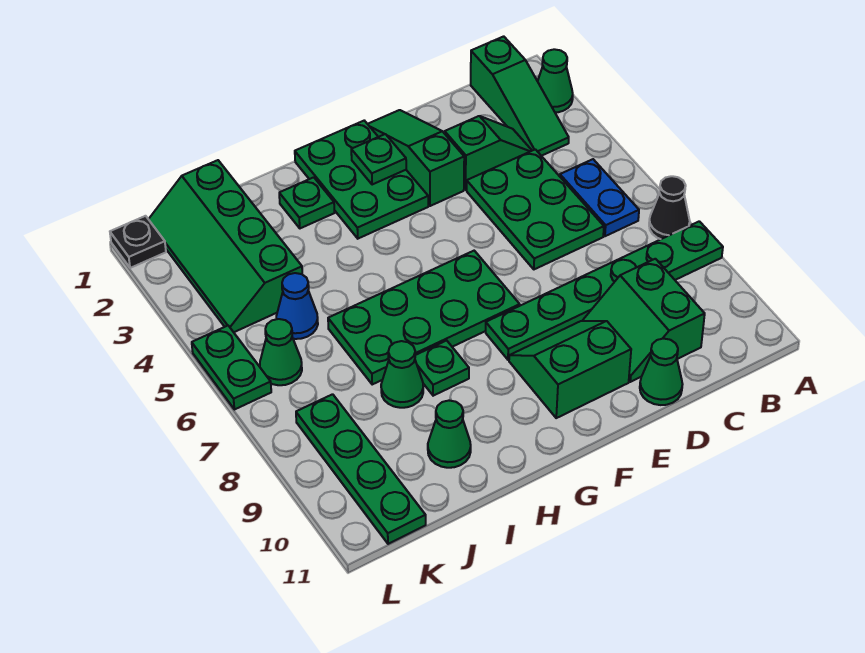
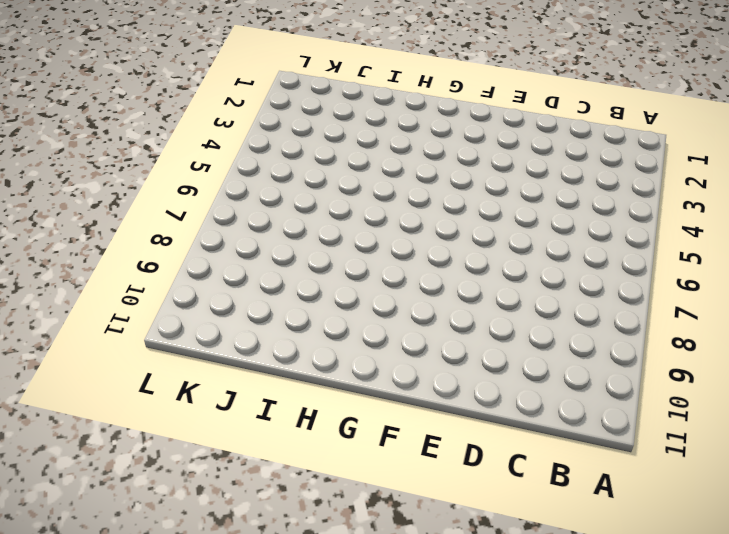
none -> green 1x1 cone [538,49,573,113]
none -> black 1x1 cone [649,176,690,239]
none -> green 1x6 plate [486,221,723,360]

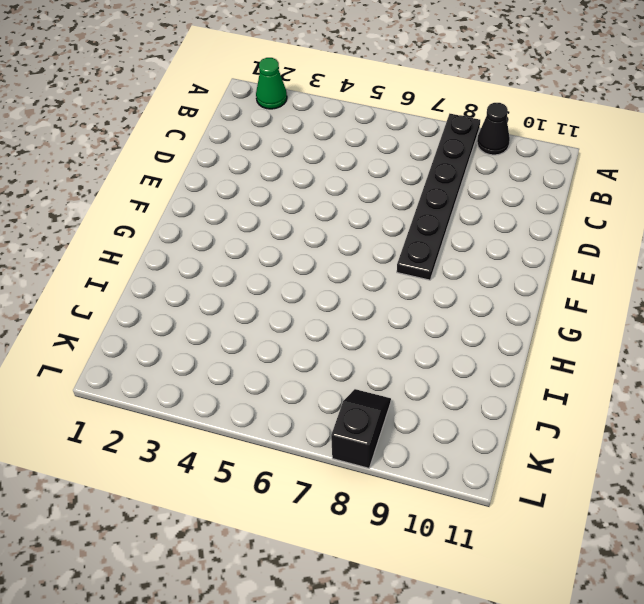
black 1x6 plate [397,114,480,280] -> green 1x6 plate [486,221,723,360]
black 1x1 cone [477,103,510,155] -> black 1x1 cone moved to [649,176,690,239]
black 1x2 slope [331,389,391,468] -> green 1x4 plate [296,394,426,544]
none -> green 1x3 slope [471,36,569,156]
none -> blue 1x2 plate [560,159,639,236]
none -> green 1x2 slope [445,116,532,190]

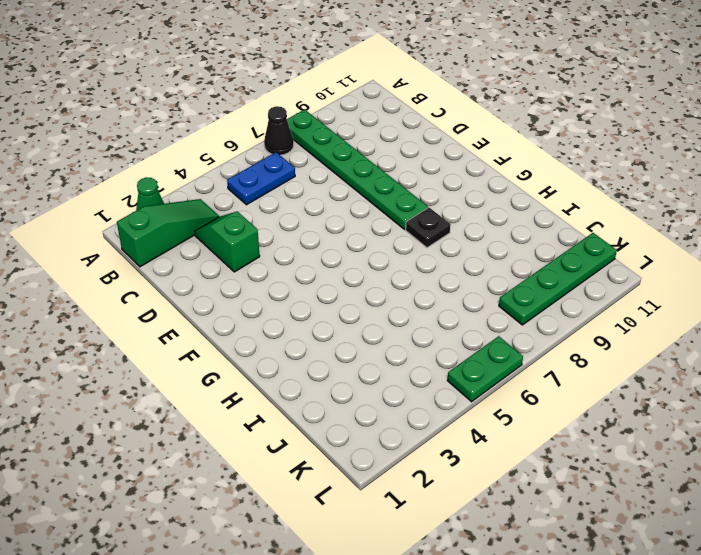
black 1x1 plate [406,208,451,248] -> black 1x1 plate moved to [110,216,166,268]
none -> green 2x3 plate [467,149,604,269]
none -> green 2x2 slope [583,259,705,382]
none -> green 1x1 cone [640,339,683,405]

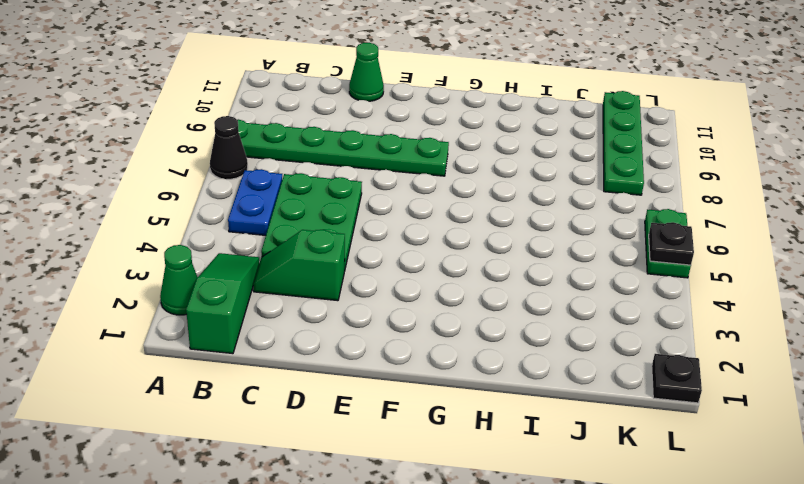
black 1x1 plate [649,222,694,265] -> none
none -> green 2x2 slope [583,259,705,382]
none -> green 1x3 slope [368,110,464,206]
none -> green 2x2 slope [509,321,631,418]

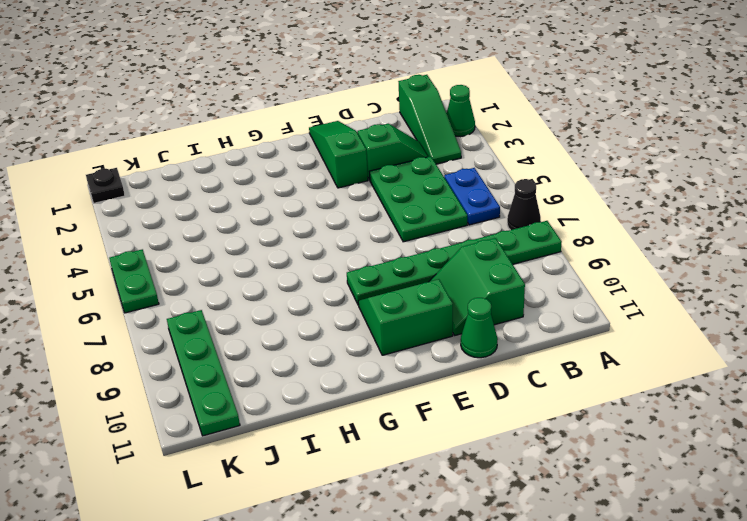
none -> green 2x3 plate [295,121,428,239]
none -> green 2x4 plate [328,251,520,384]
none -> green 1x1 plate [279,177,334,228]

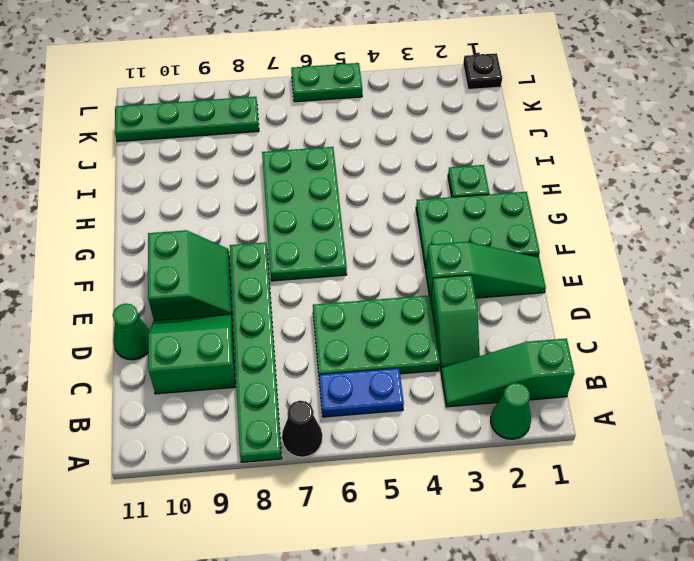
none -> green 1x1 plate [415,340,469,396]
none -> green 1x1 cone [381,341,423,408]
none -> green 1x1 cone [428,401,471,468]

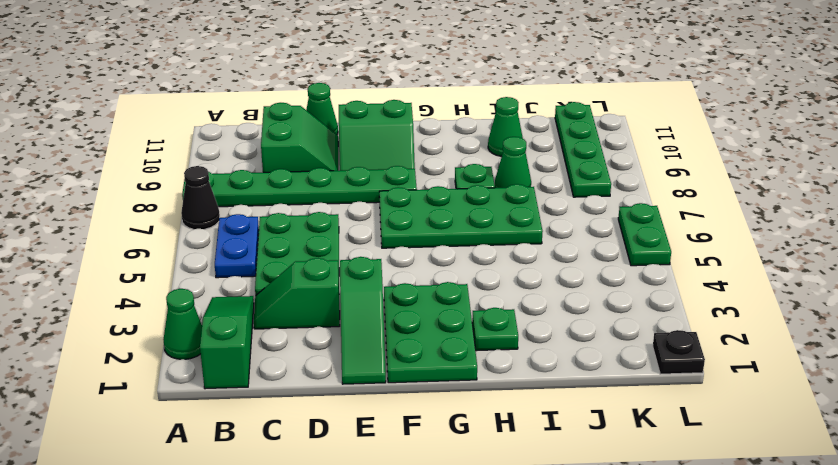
none -> green 2x4 slope [149,160,302,332]
none -> blue 1x1 cone [276,273,318,339]
none -> green 1x1 cone [260,319,302,385]

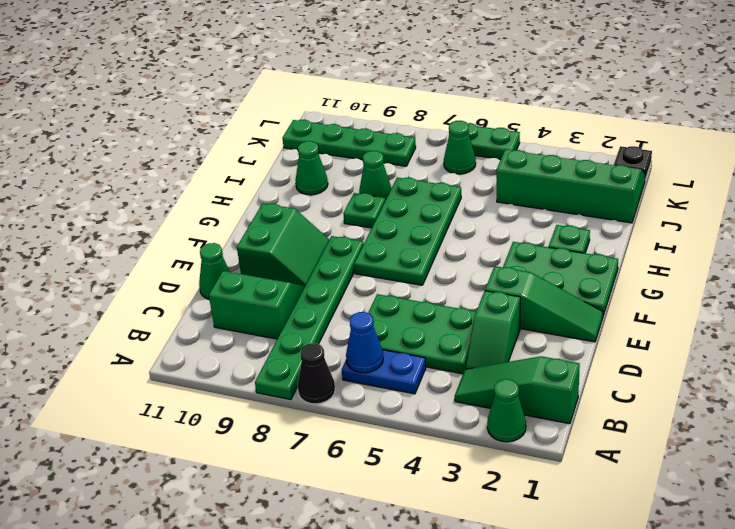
blue 1x1 cone [346,312,383,373] -> blue 1x1 cone moved to [276,273,318,339]
none -> green 1x1 plate [351,134,406,185]

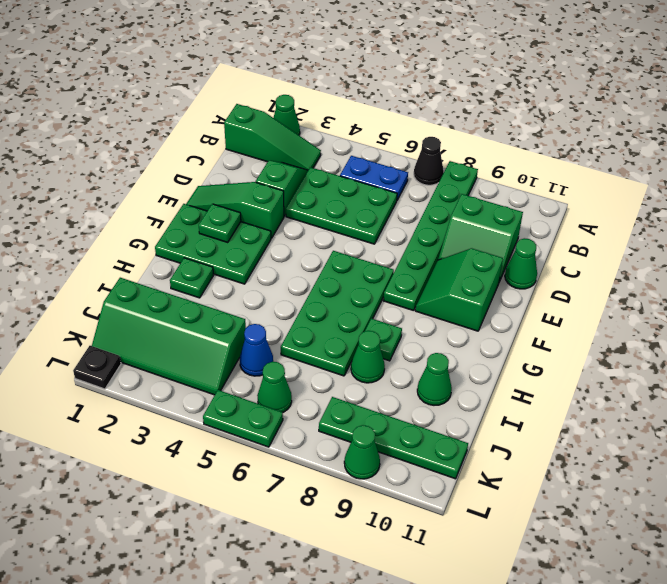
green 1x1 cone [344,425,380,479] -> none

